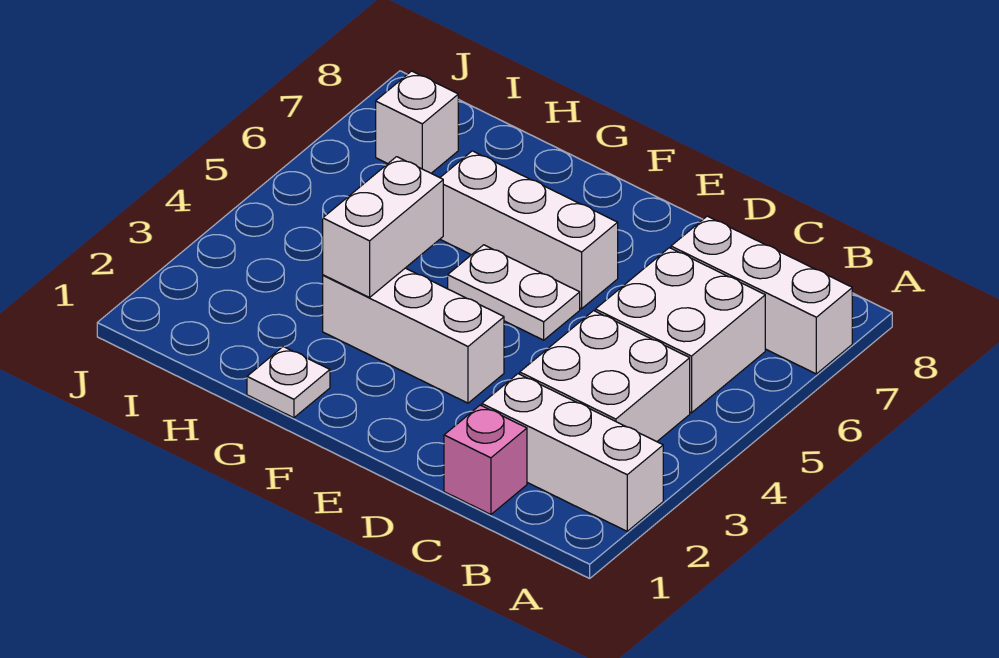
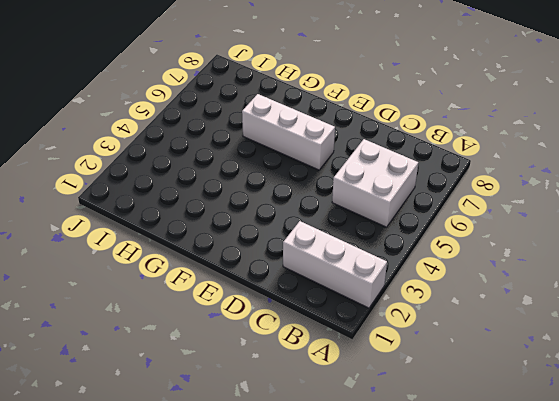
none -> white 1x3 brick [671,216,852,374]
none -> white 2x2 brick [520,311,690,442]

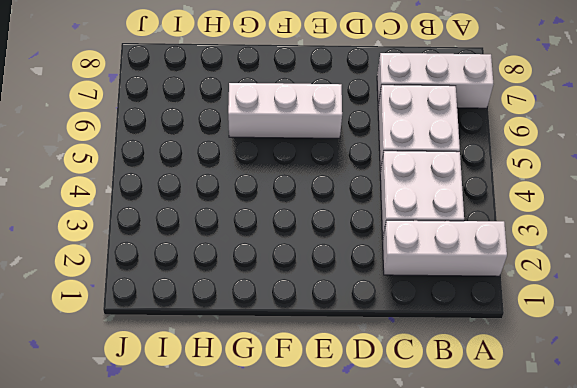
none -> pink 1x1 brick [444,405,527,514]
none -> white 1x3 brick [323,268,504,403]

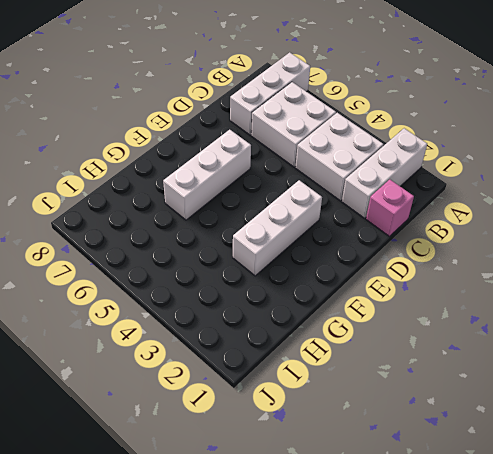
none -> white 1x2 plate [448,245,580,340]
none -> white 1x1 plate [247,347,330,418]

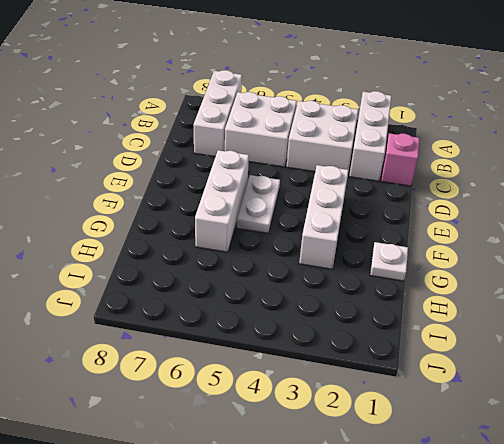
none -> white 1x1 brick [376,71,458,173]
none -> white 1x2 brick [323,157,443,297]

